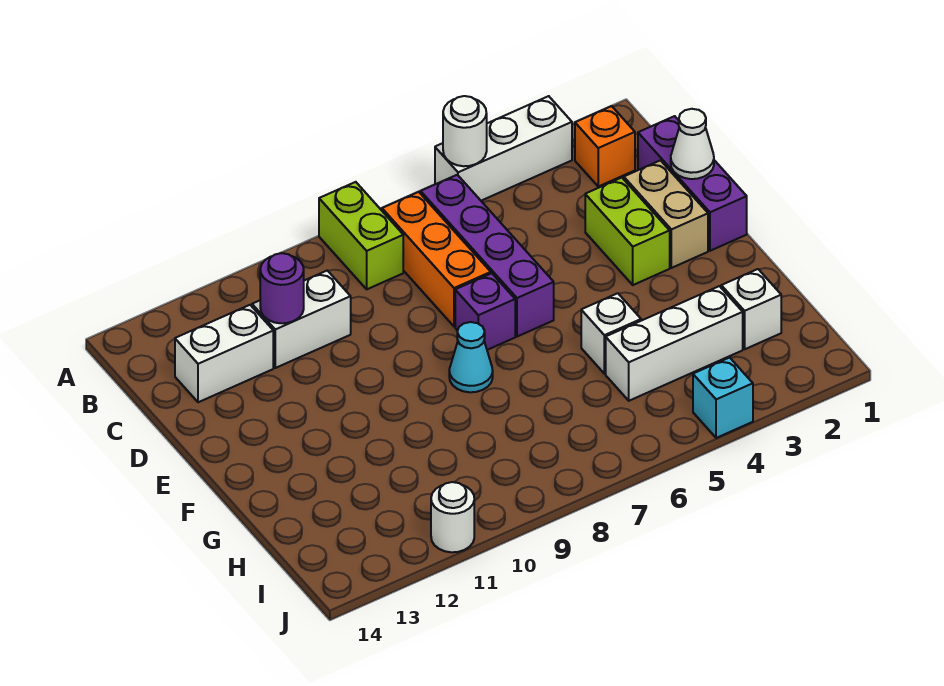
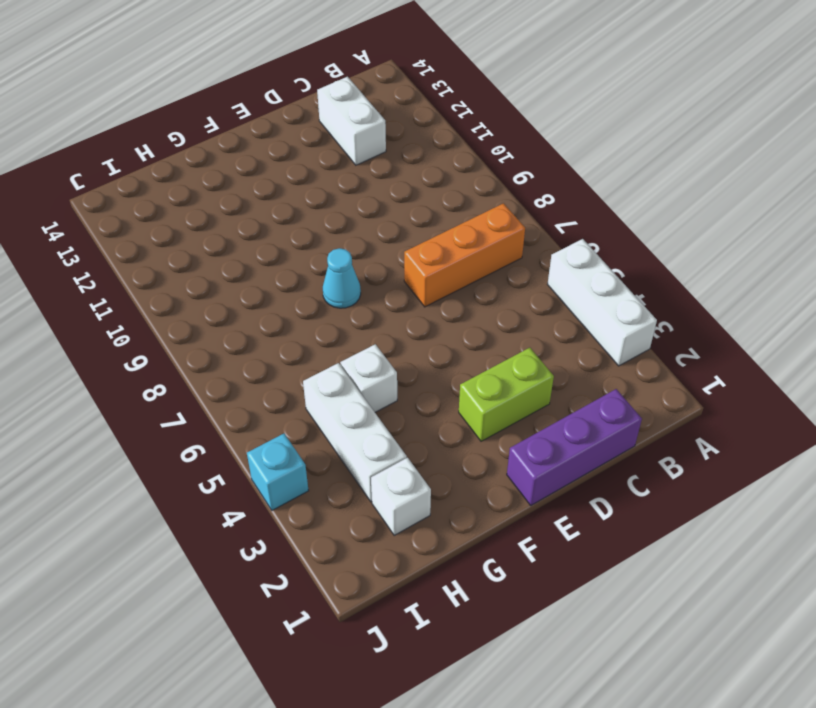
none -> lime 1x2 brick [319,182,403,289]
none -> orange 1x1 brick [575,106,635,186]
none -> purple 1x4 brick [421,175,554,337]

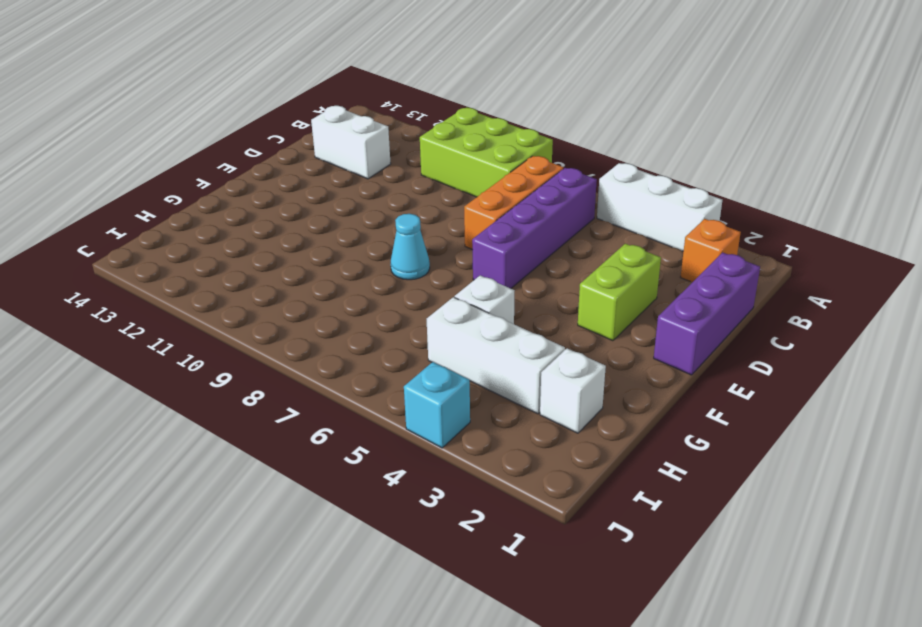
lime 2x3 brick [420,108,553,197] -> lime 1x2 brick [319,182,403,289]
none -> white 1x2 brick [252,271,351,368]
none -> tan 1x2 brick [624,160,708,268]
none -> purple 1x1 brick [455,273,515,350]

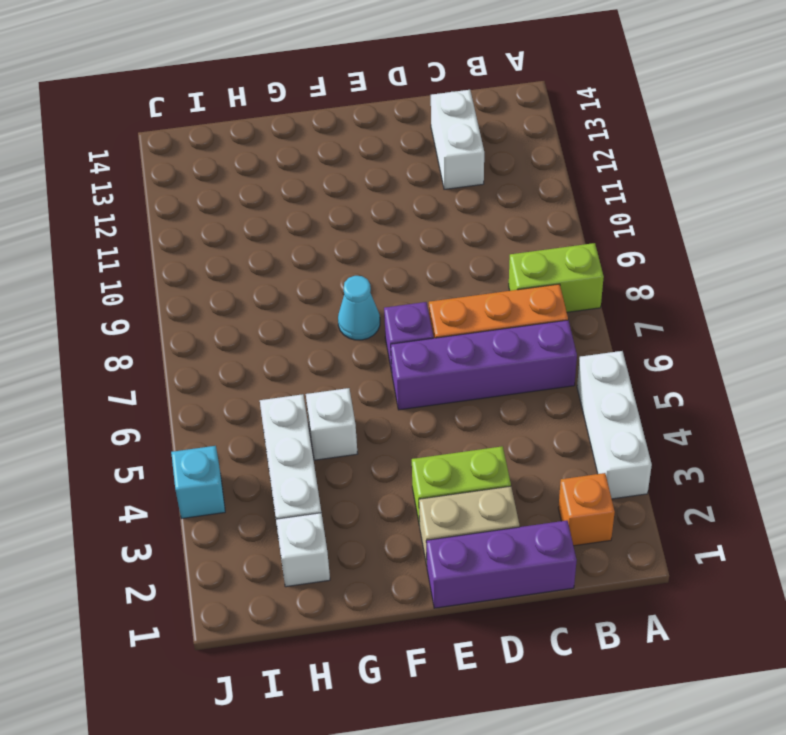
none -> white 1x2 brick [252,271,351,368]
none -> white 1x1 round brick [431,482,474,552]
none -> white 1x1 round brick [443,96,487,166]

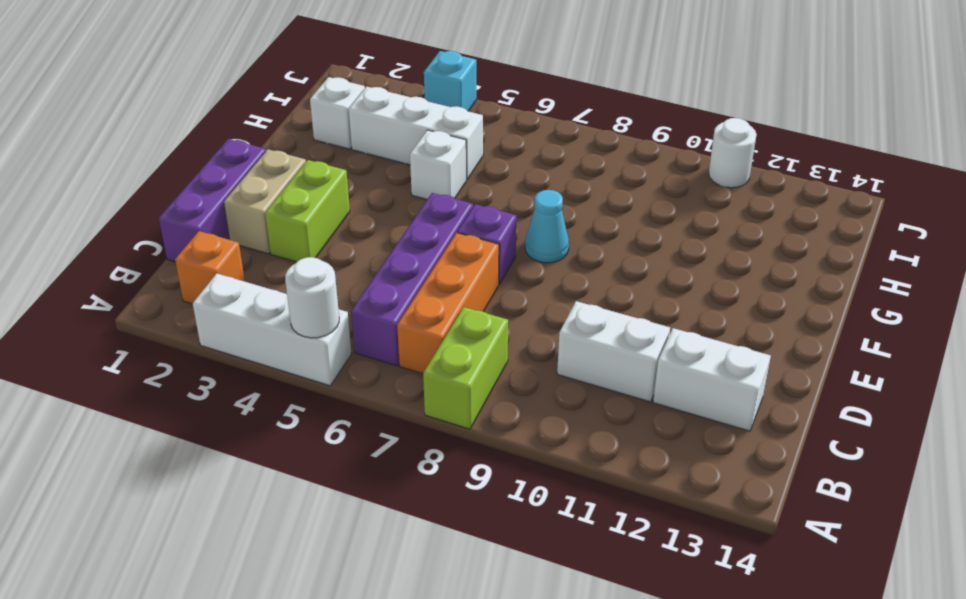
none -> purple 1x1 round brick [260,253,304,323]
none -> white 1x1 cone [671,109,714,179]

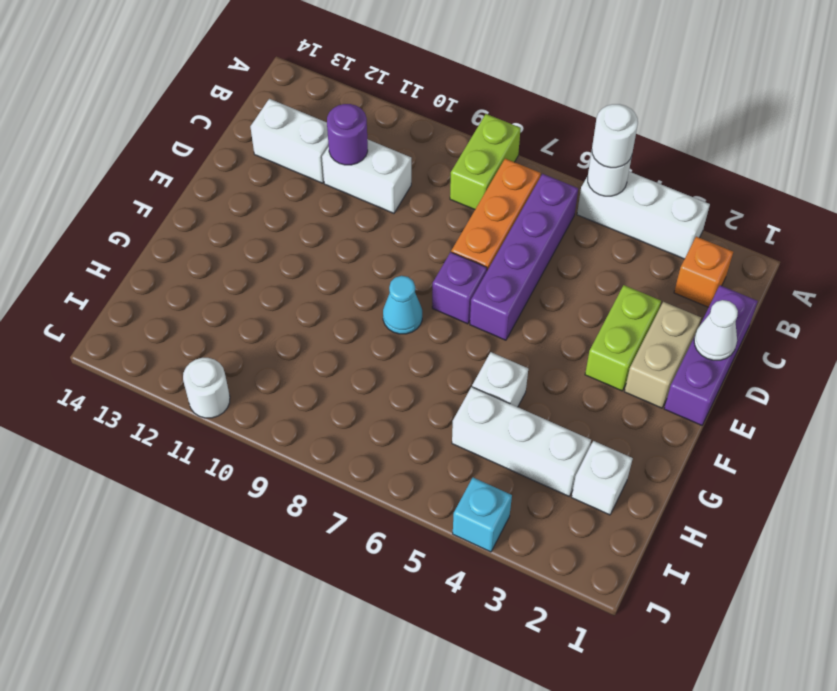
white 1x1 round brick [592,104,638,168] -> none

